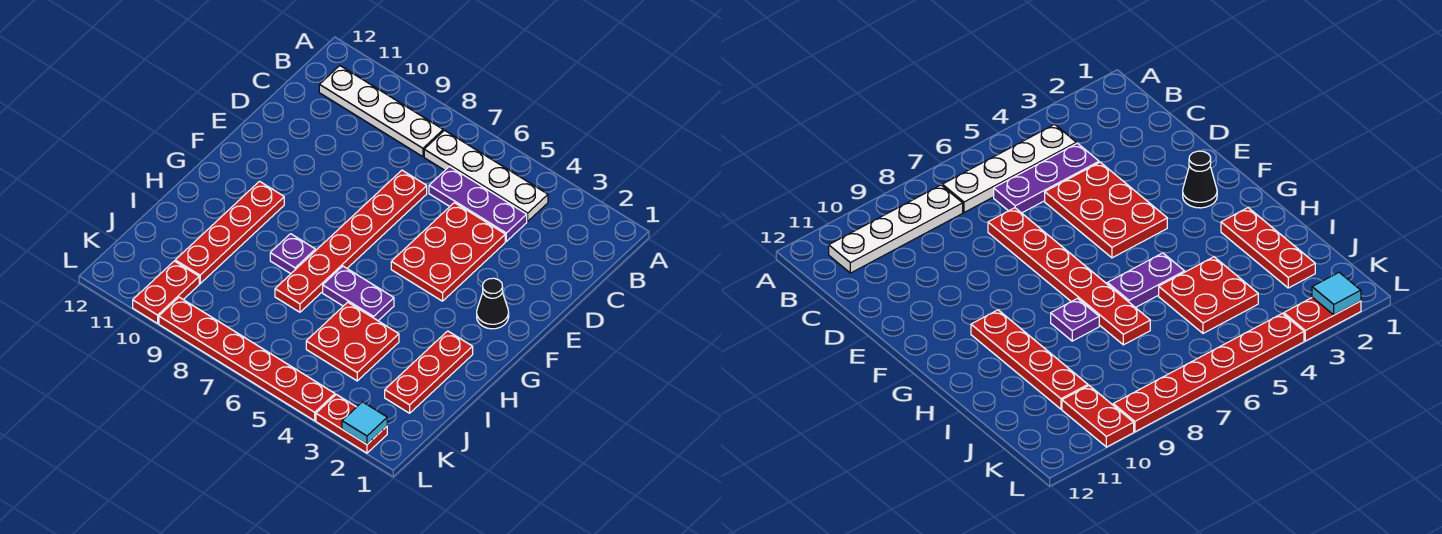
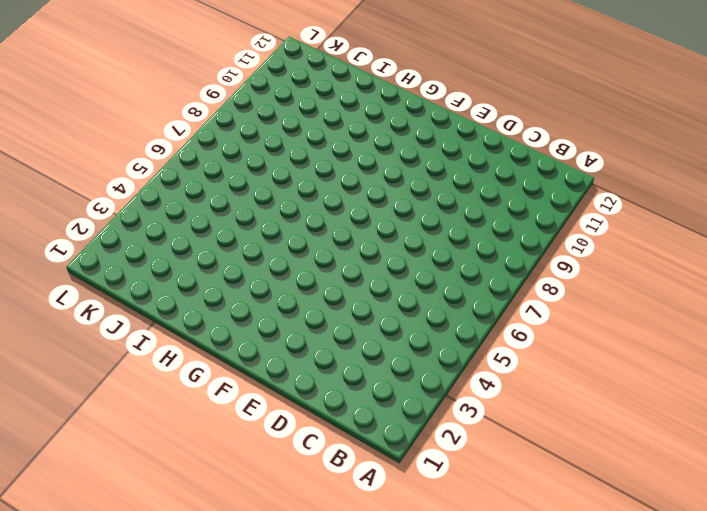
none -> white 1x4 plate [424,130,548,221]
none -> white 1x4 plate [319,66,443,157]
none -> purple 1x3 plate [429,167,527,241]

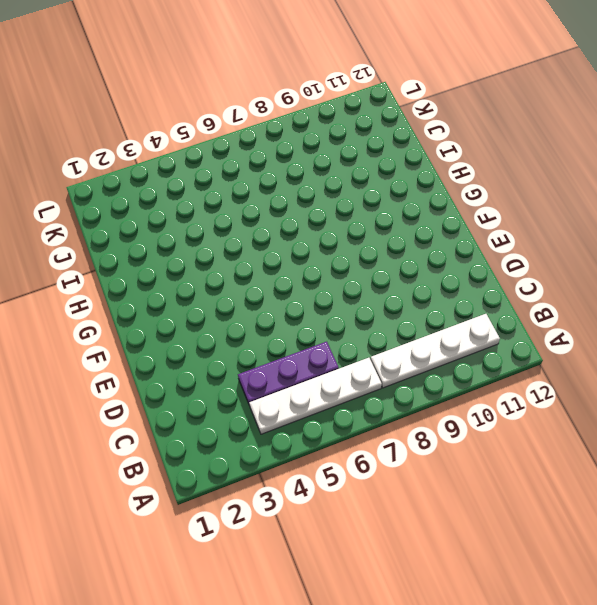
none -> red 2x3 plate [391,203,505,301]
none -> red 1x6 plate [275,170,427,312]
none -> black 1x1 cone [477,278,509,329]

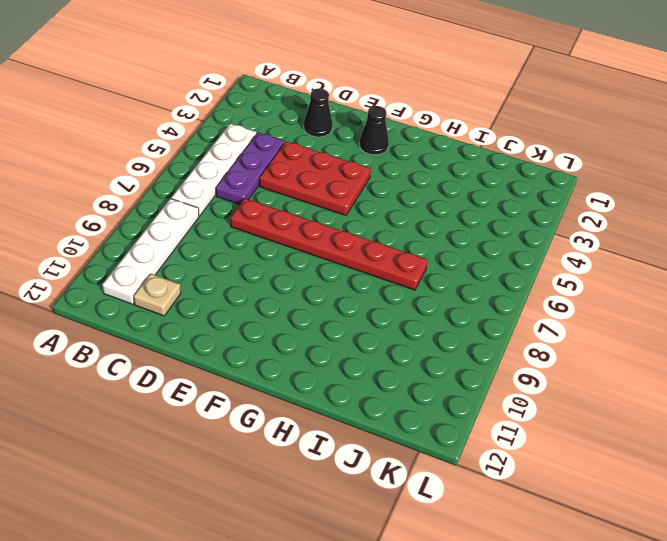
tan 1x1 plate [134,274,181,316] -> none
black 1x1 cone [304,88,333,137] -> none
none -> red 1x4 plate [175,181,284,284]
none -> red 1x3 plate [385,331,473,413]
none -> purple 1x2 plate [323,266,394,321]

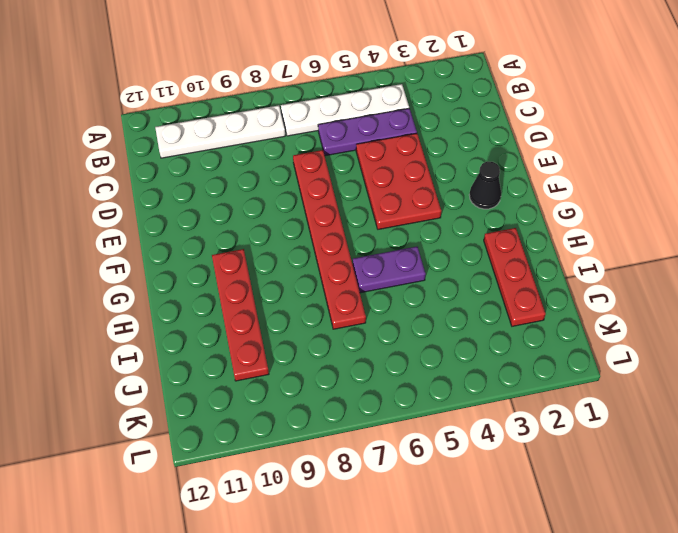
none -> purple 1x1 plate [270,234,315,274]
none -> red 2x2 plate [306,302,399,381]
none -> red 1x2 plate [133,261,199,323]

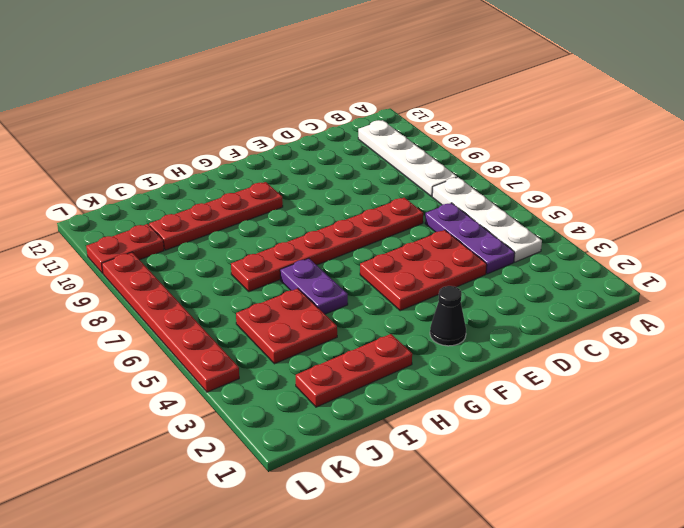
none -> purple 1x1 plate [270,234,315,274]
none -> red 1x2 plate [316,394,387,453]
none -> cyan 1x1 tile [342,402,387,444]

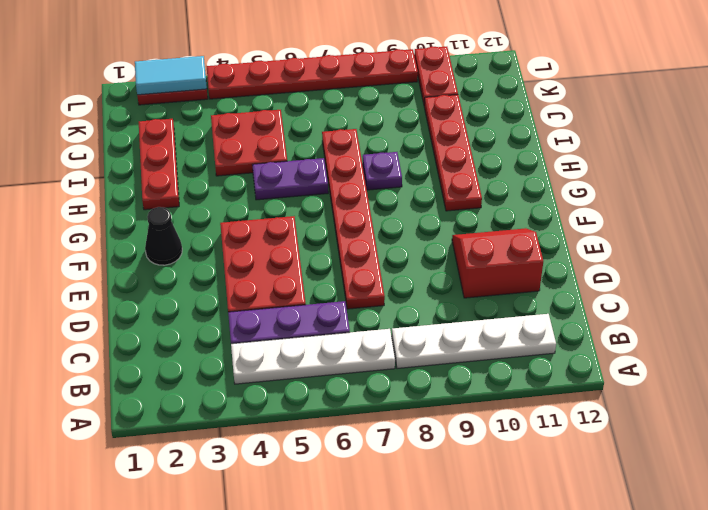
red 2x2 slope [452,228,543,298] -> none
cyan 1x2 tile [135,56,207,95] -> cyan 1x1 tile [342,402,387,444]

